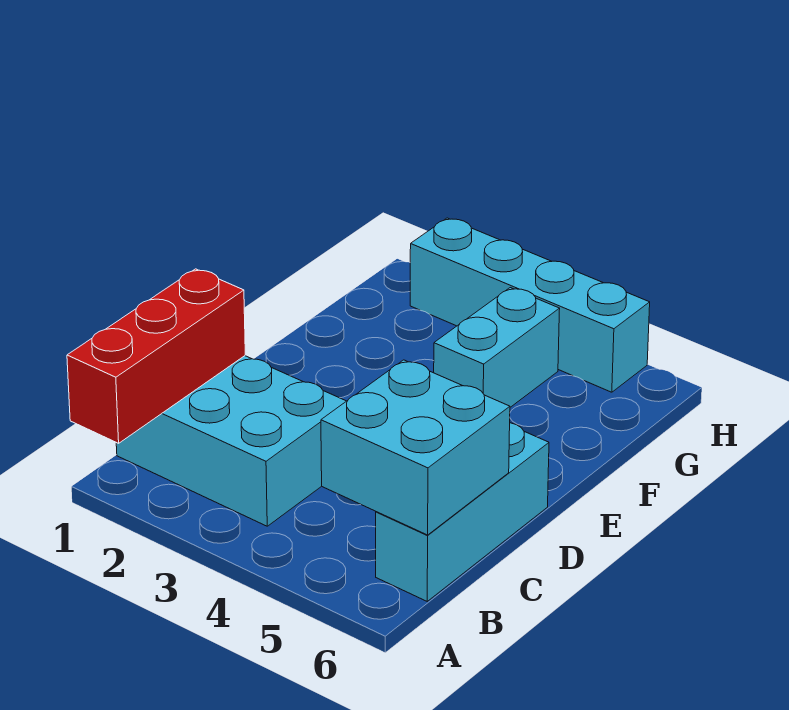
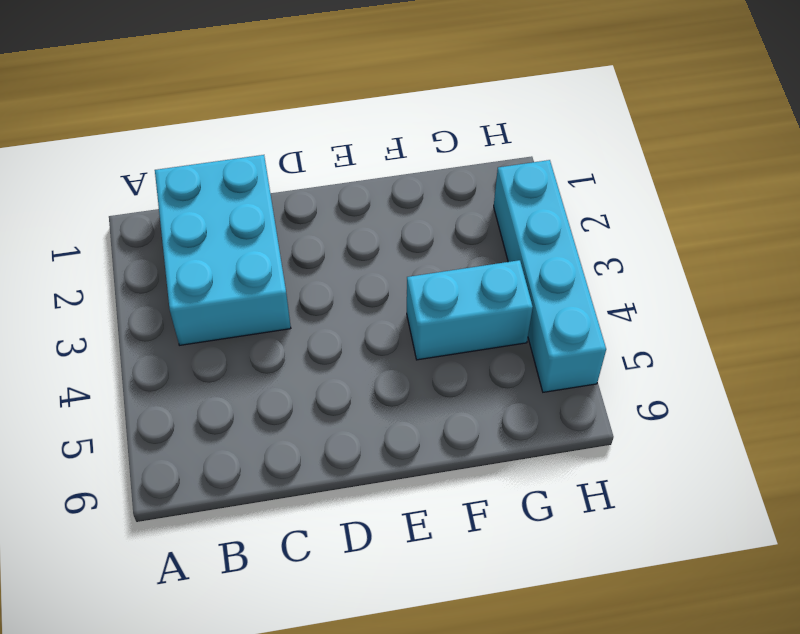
none -> cyan 1x3 brick [376,423,549,601]
none -> red 1x3 brick [67,269,245,443]

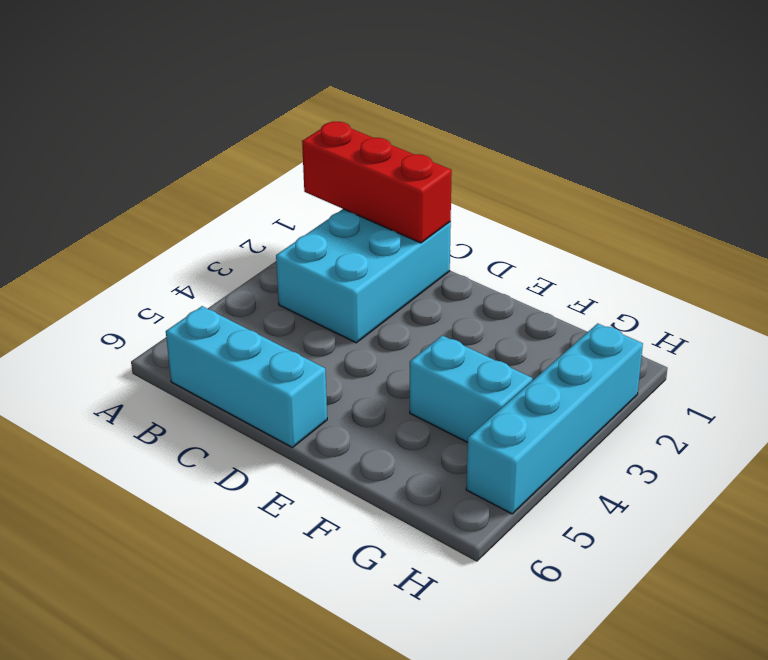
none -> cyan 2x2 brick [321,360,510,535]

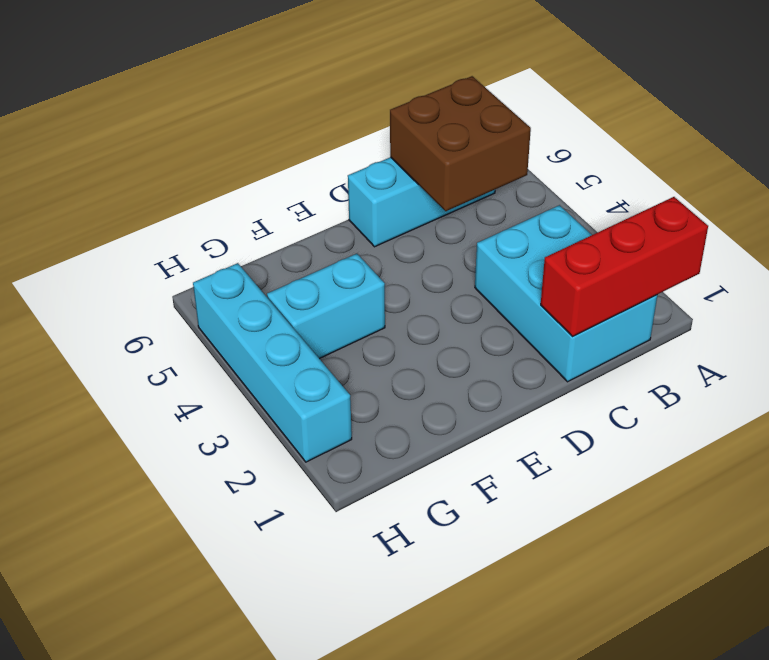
brown 2x2 brick [390,76,531,211] -> cyan 2x2 brick [321,360,510,535]

